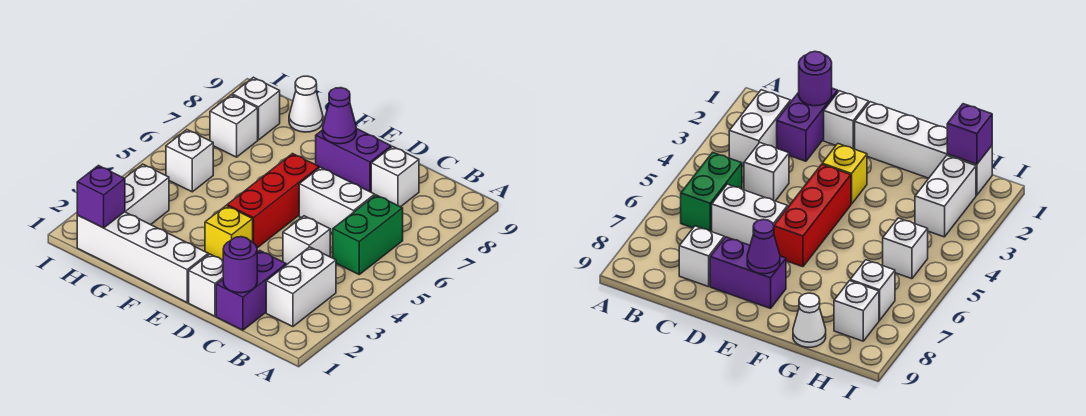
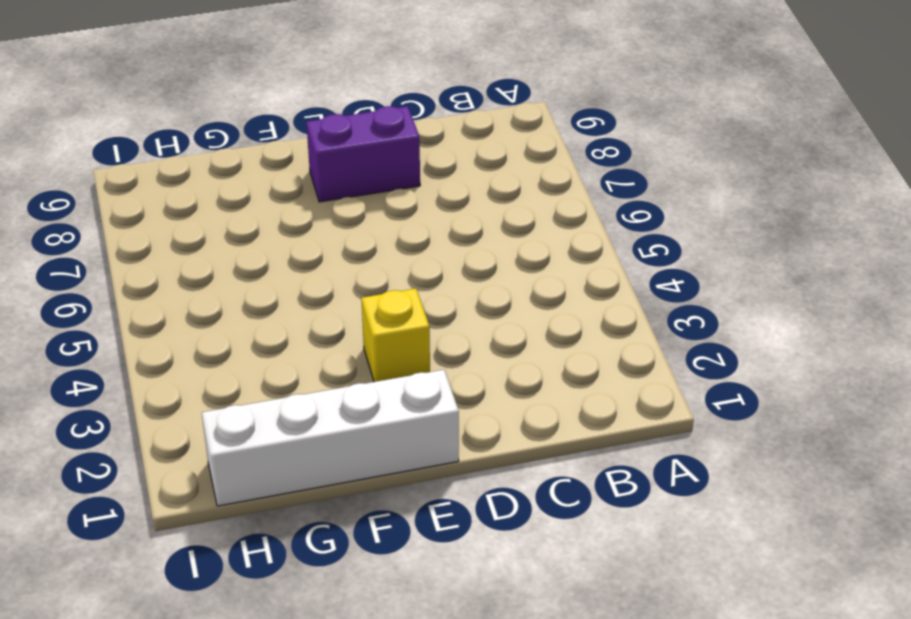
none -> white 1x2 brick [266,247,336,327]
none -> green 1x2 brick [333,195,403,274]
none -> purple 1x2 brick [216,251,286,330]

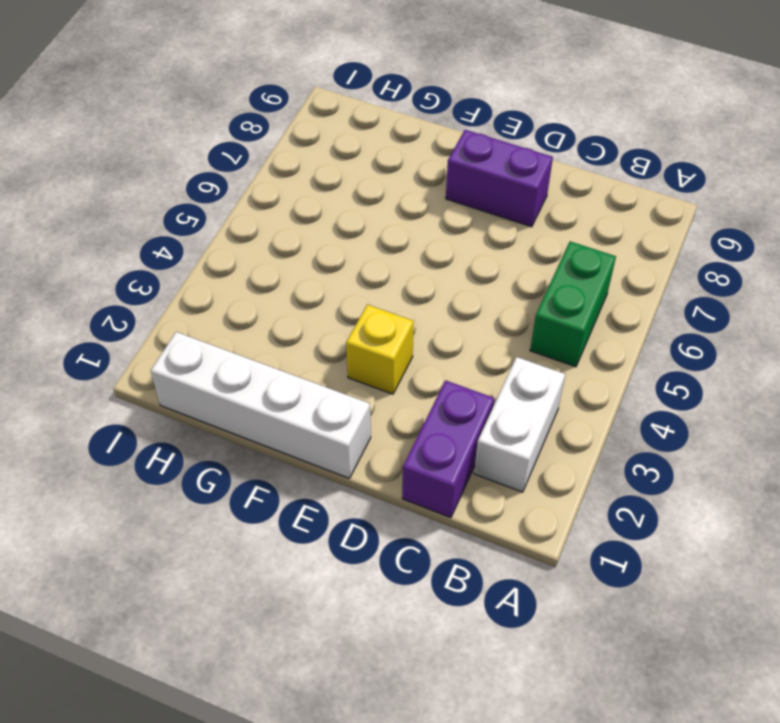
none -> white 1x1 brick [283,216,330,265]
none -> white 1x2 brick [299,167,375,233]
none -> white 1x1 brick [371,147,419,207]

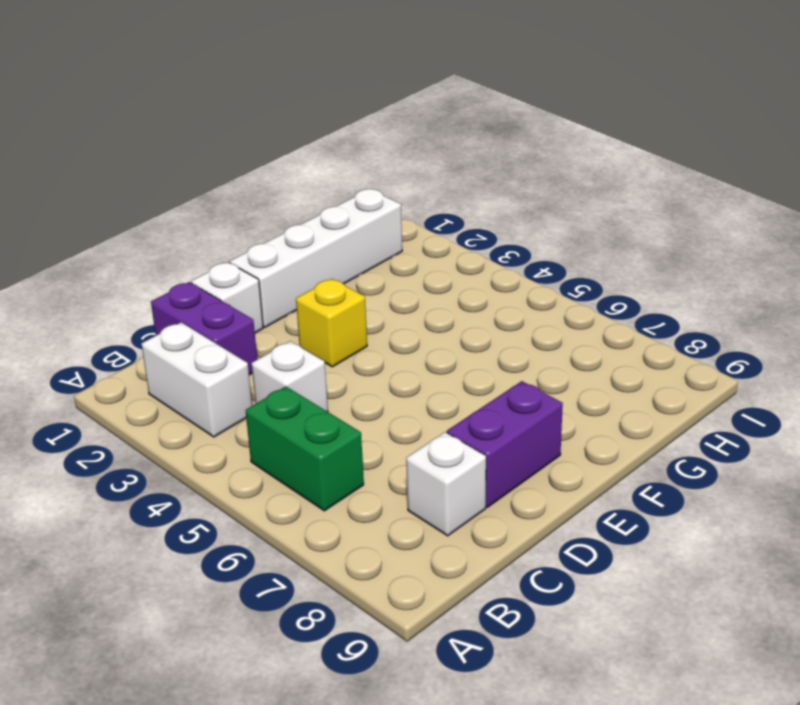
none -> white 1x2 brick [299,167,375,233]
none -> red 1x3 brick [227,154,319,248]
none -> white 1x1 cone [289,76,323,132]

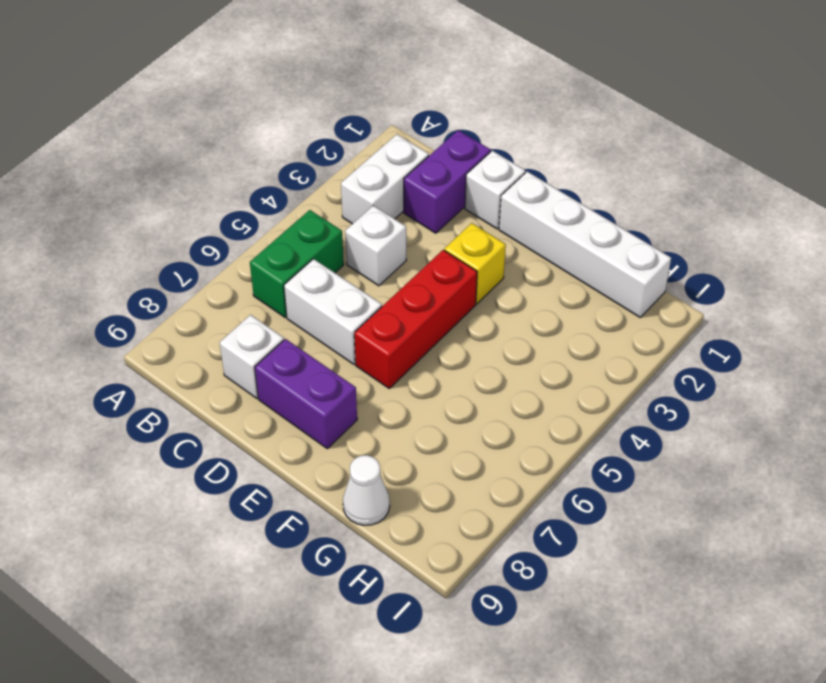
none -> white 1x2 brick [125,164,169,225]
none -> white 1x1 brick [166,130,213,192]
none -> white 1x1 brick [210,95,258,157]

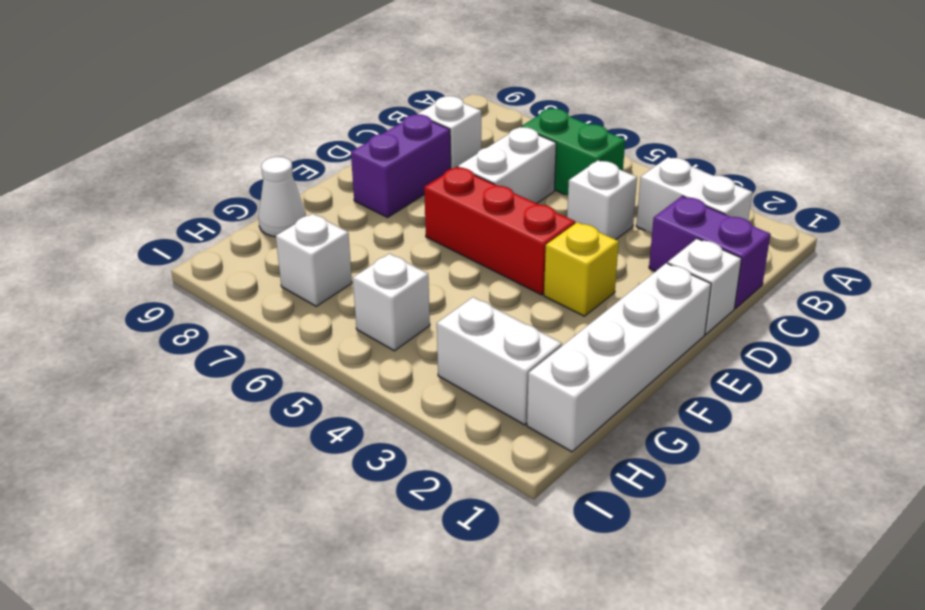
none -> white 1x1 brick [232,77,280,140]
none -> purple 1x1 round brick [223,237,257,293]
none -> purple 1x1 cone [323,88,356,144]

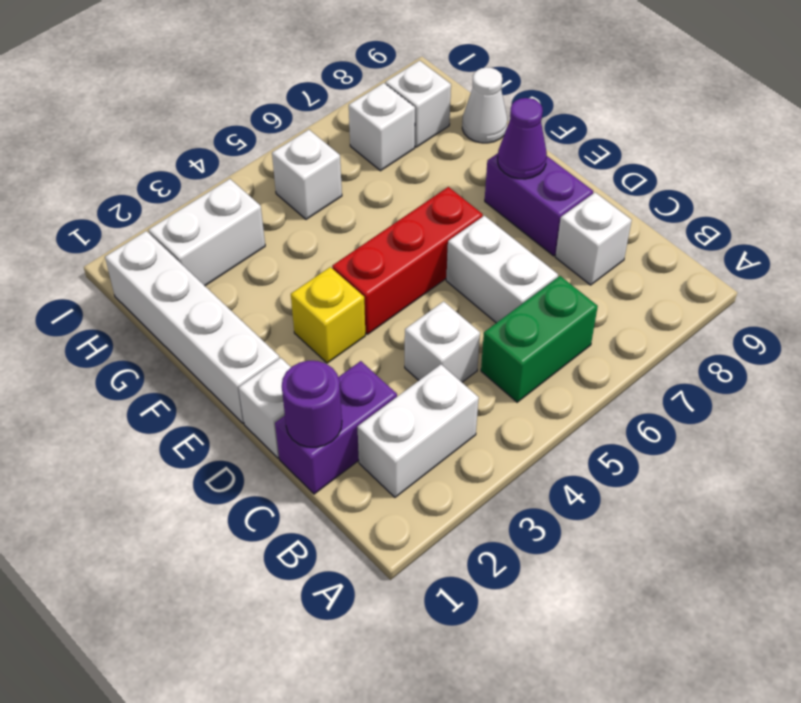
none -> purple 1x1 brick [77,166,125,228]

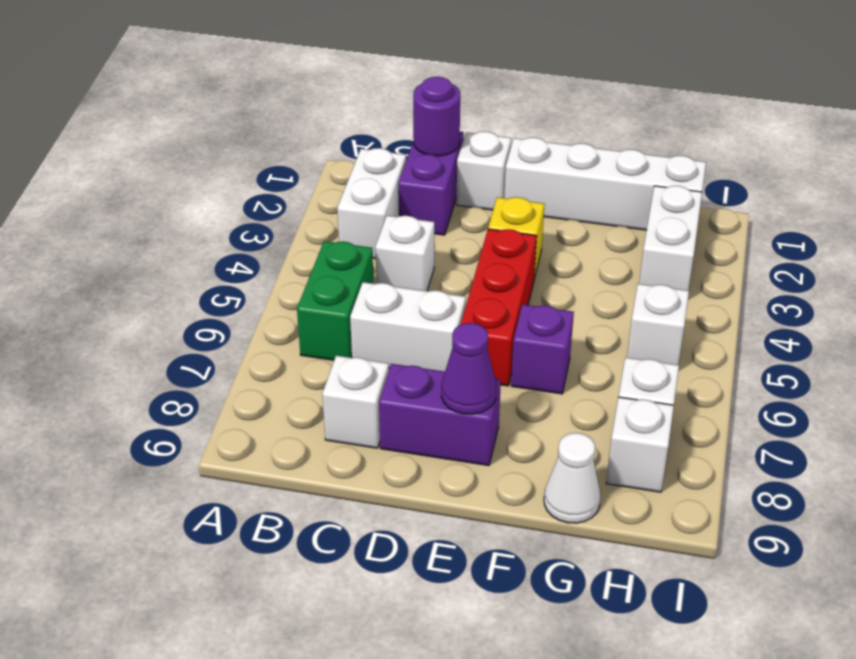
purple 1x1 brick [511,304,574,394] -> purple 1x1 brick moved to [77,166,125,228]

